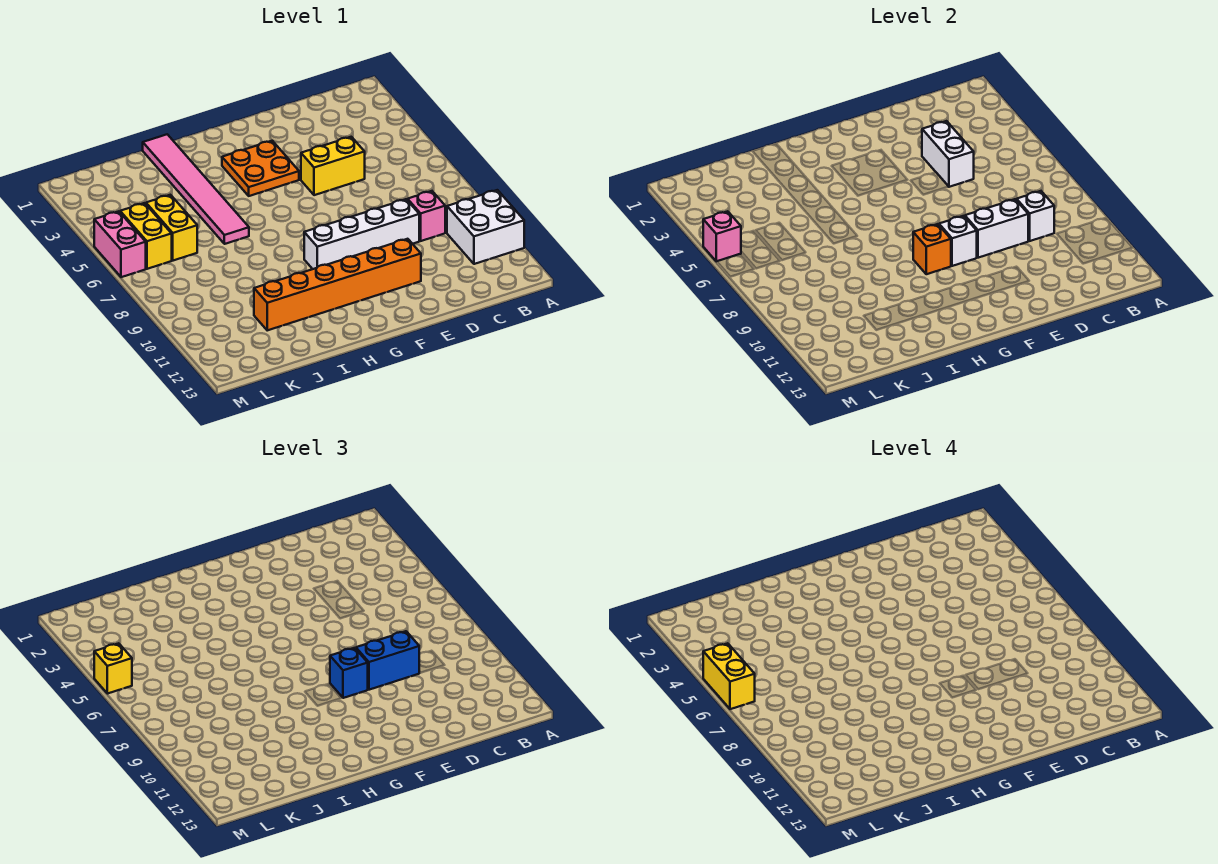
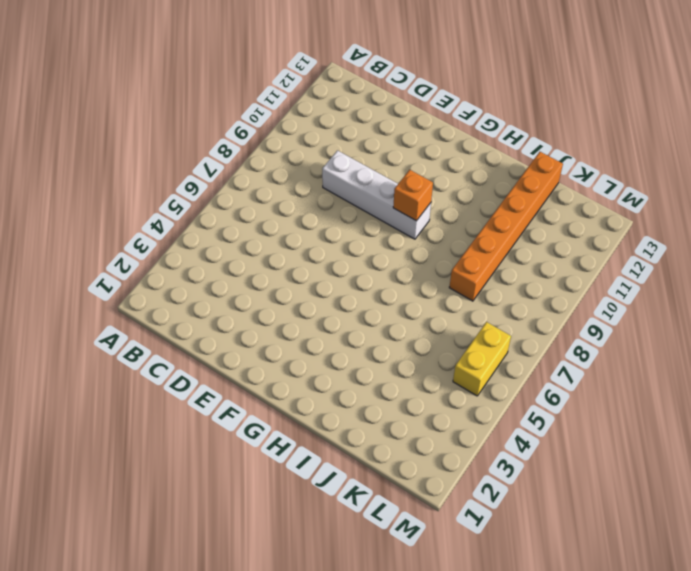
orange 1x6 brick [449,152,563,301] -> orange 1x6 brick turned to [254,239,421,330]
none -> white 2x2 brick [447,190,524,264]
none -> pink 1x1 brick [408,191,445,241]
none -> yellow 1x2 brick [301,137,365,195]

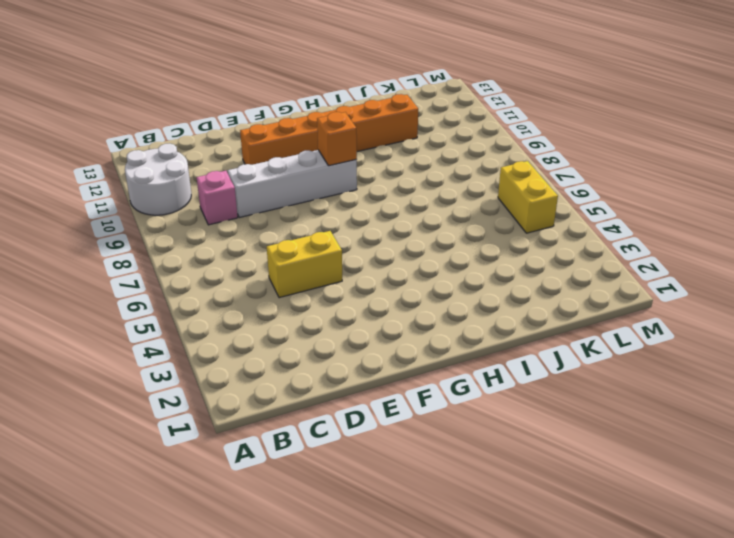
white 2x2 round brick [125,144,191,215] -> white 2x2 brick [447,190,524,264]
none -> orange 2x2 plate [222,141,299,196]
none -> pink 1x6 tile [143,134,249,244]
none -> yellow 1x2 brick [146,195,197,261]

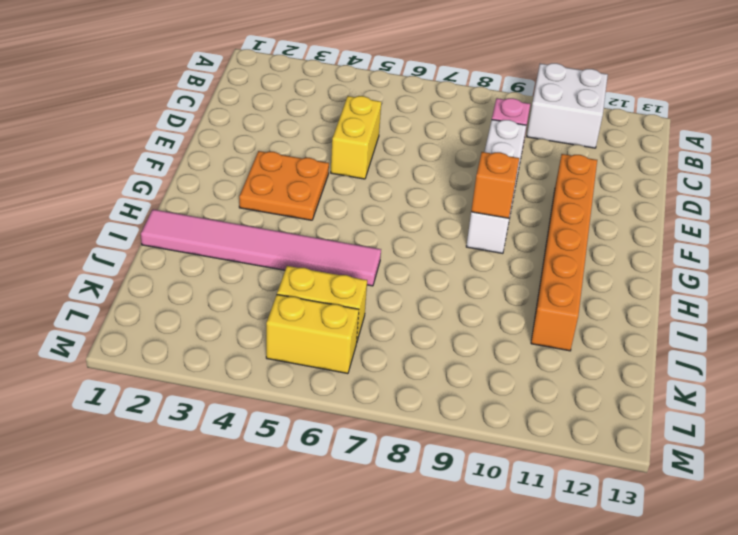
none -> pink 1x2 brick [94,211,146,277]
none -> white 1x1 brick [1017,191,1054,241]
none -> white 1x2 brick [922,121,974,187]

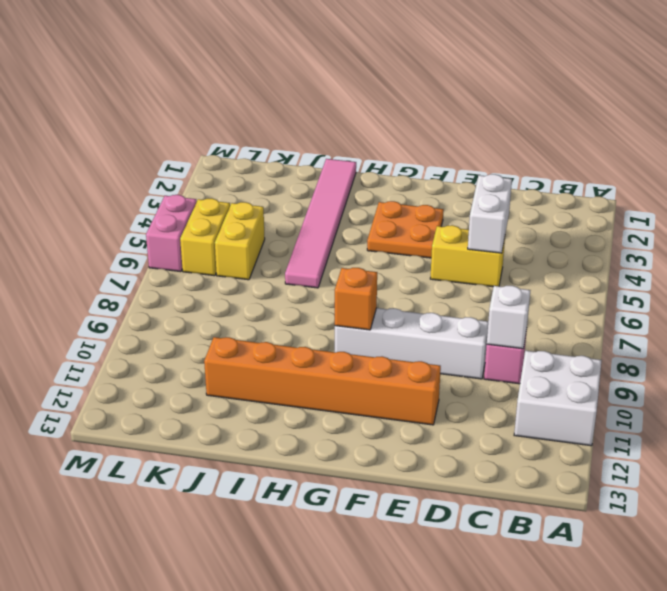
none -> white 1x2 brick [965,199,1028,258]
none -> white 1x1 brick [939,216,977,266]
none -> pink 1x1 brick [703,211,741,261]

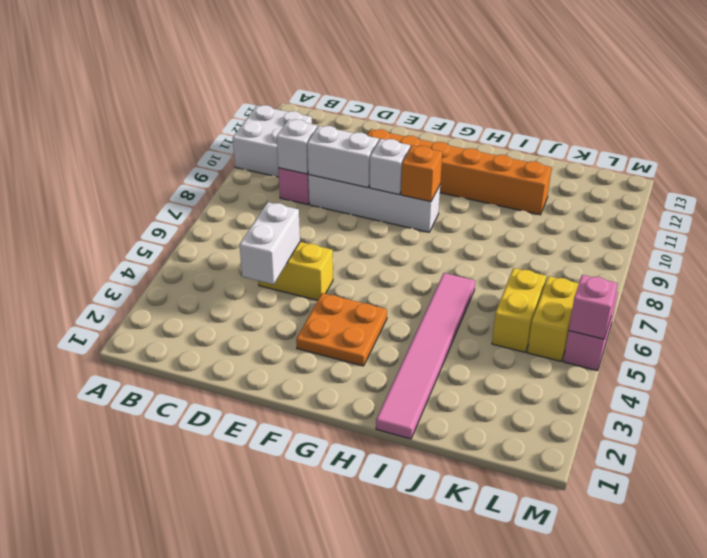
none -> blue 1x2 brick [356,631,419,690]
none -> blue 1x1 brick [330,648,368,698]
none -> yellow 1x1 brick [94,643,132,694]

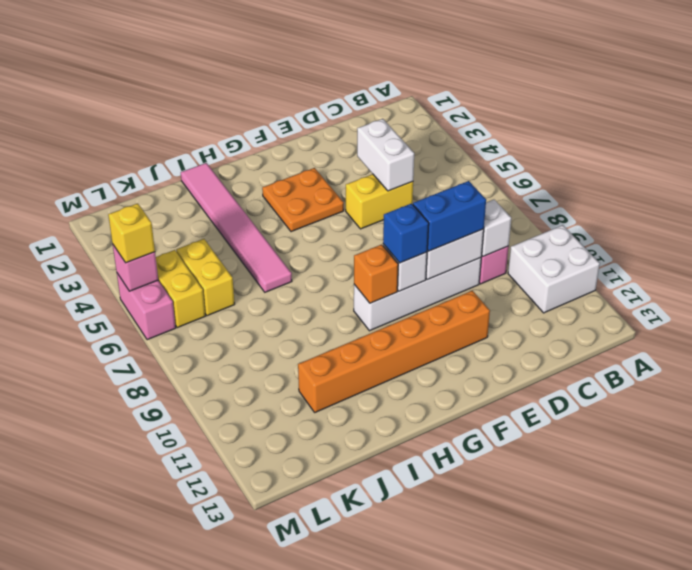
none -> yellow 1x2 brick [703,643,755,709]

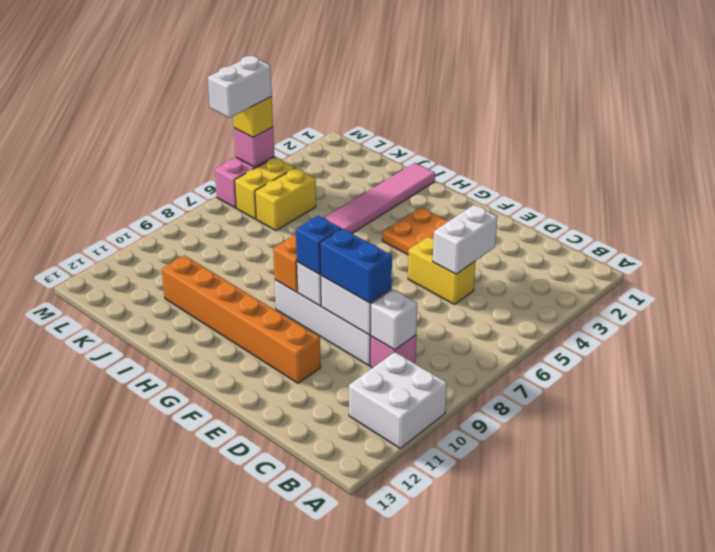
white 1x2 brick [208,56,272,118] -> yellow 1x2 brick [703,643,755,709]

